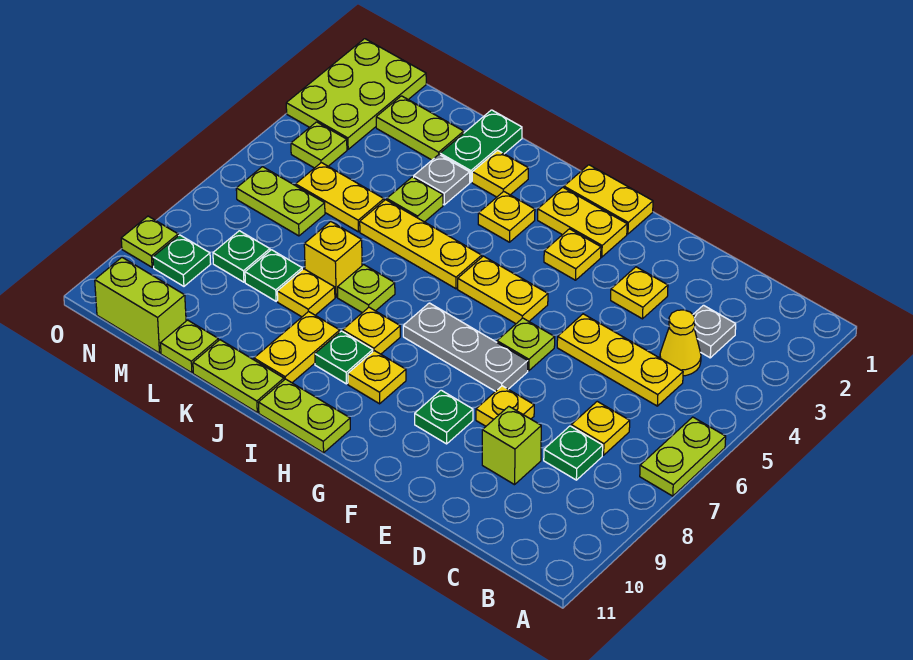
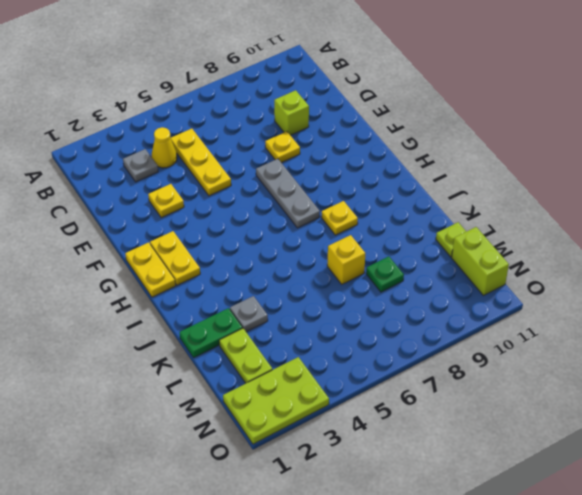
none -> lime 1x2 plate [640,417,726,496]
none -> yellow 1x1 plate [571,401,630,455]
none -> green 1x1 plate [544,426,603,480]
none -> lime 1x1 plate [497,318,555,371]

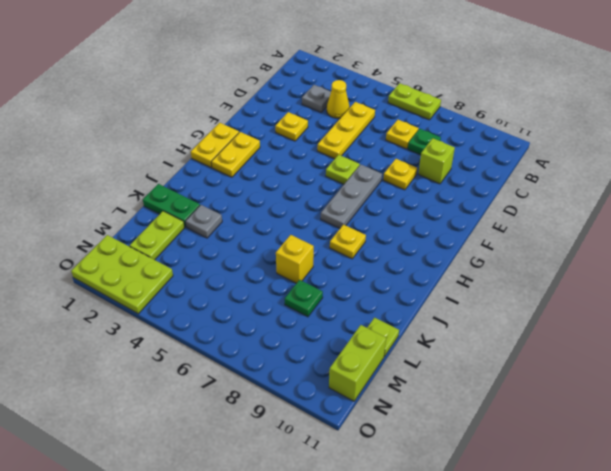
none -> green 1x1 plate [415,390,473,444]
none -> yellow 1x1 plate [544,229,601,280]
none -> yellow 1x2 plate [458,256,548,324]
none -> yellow 1x1 plate [348,351,406,404]

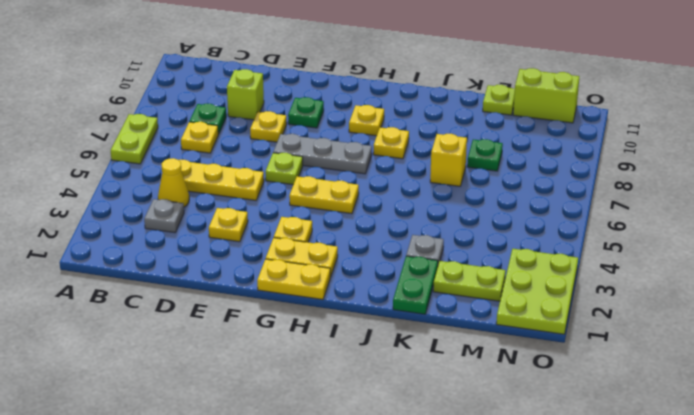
none -> lime 1x2 plate [258,379,350,453]
none -> yellow 1x1 plate [478,191,535,242]
none -> yellow 1x3 plate [360,200,482,289]
none -> green 1x1 plate [315,331,373,384]

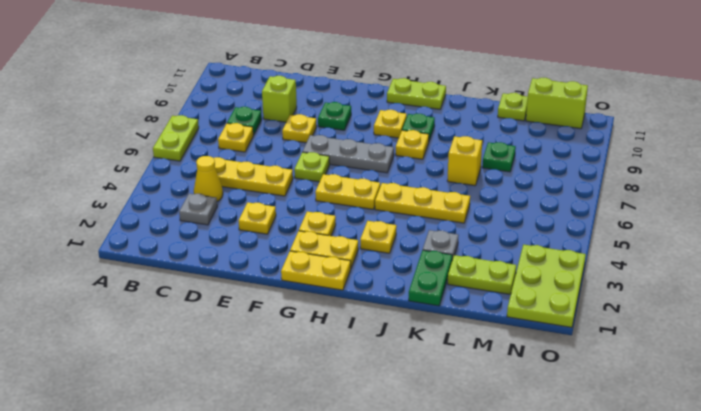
none -> yellow 1x1 plate [472,150,528,197]
none -> lime 1x1 plate [338,265,395,313]
none -> yellow 1x2 plate [254,311,340,383]
none -> lime 1x2 plate [193,340,284,412]

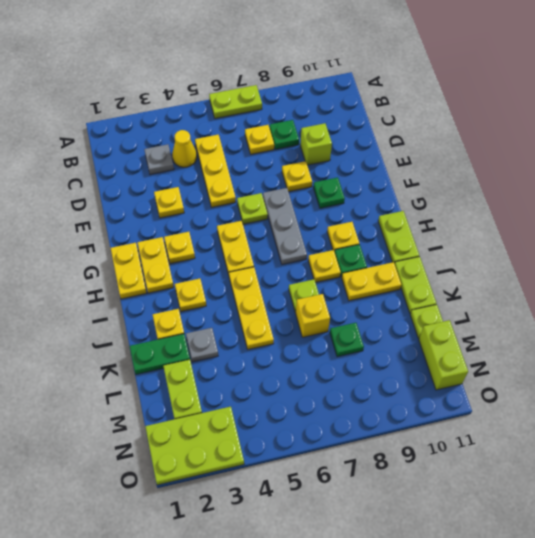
none -> lime 1x1 plate [387,177,443,222]
none -> yellow 1x1 plate [277,269,335,317]
none -> yellow 1x2 plate [296,163,384,232]
none -> lime 1x2 plate [236,167,325,236]

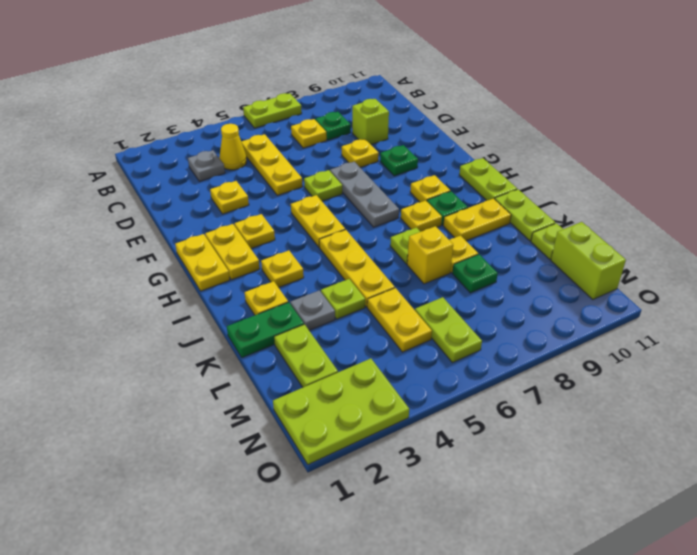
none -> green 1x1 plate [213,231,270,282]
none -> lime 1x1 plate [291,122,347,168]
none -> green 1x1 plate [153,235,211,286]
none -> lime 1x1 plate [121,216,178,267]

